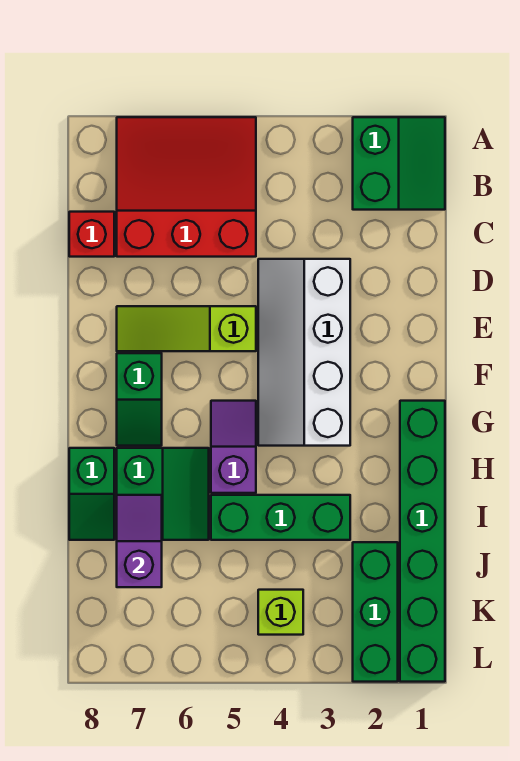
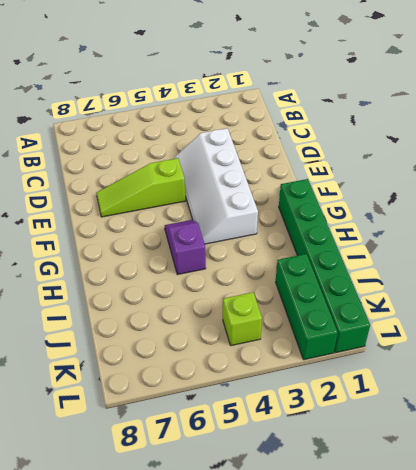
none -> green 2x2 slope [353,117,445,210]
none -> red 3x3 slope [117,117,256,257]
none -> red 1x1 brick [69,212,114,257]

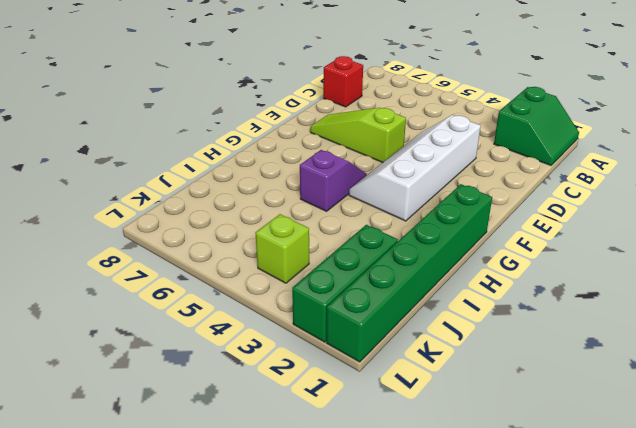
none -> red 3x3 slope [117,117,256,257]
none -> green 1x2 slope [117,353,162,446]
none -> green 2x2 slope [117,448,209,540]

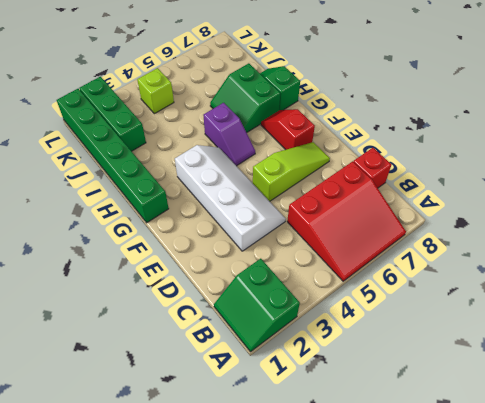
red 1x2 slope [261,109,315,150] -> green 1x2 slope [117,353,162,446]
none -> green 1x3 brick [211,495,350,540]
none -> purple 1x2 slope [117,495,162,587]

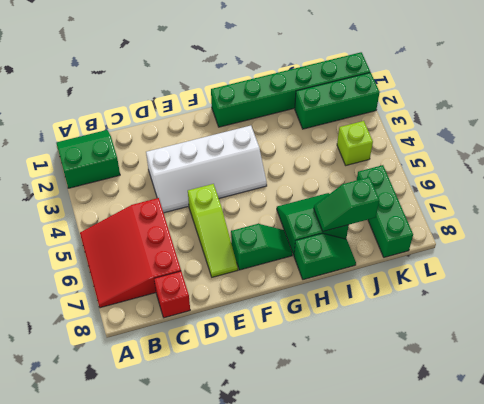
green 1x2 slope [314,177,379,232] -> purple 1x2 slope [117,495,162,587]
green 1x3 brick [357,165,413,257] -> green 1x3 brick moved to [211,495,350,540]
none -> purple 1x2 slope [211,401,256,493]

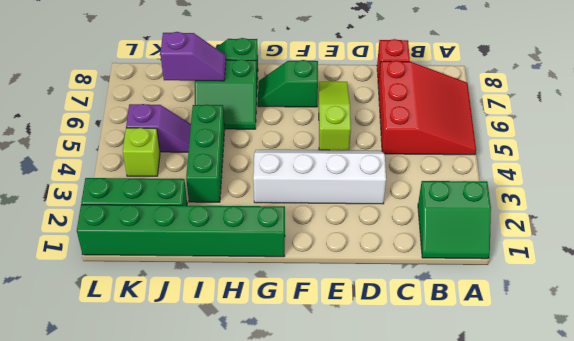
purple 1x2 slope [126,104,191,152] -> purple 1x2 slope moved to [211,401,256,493]

